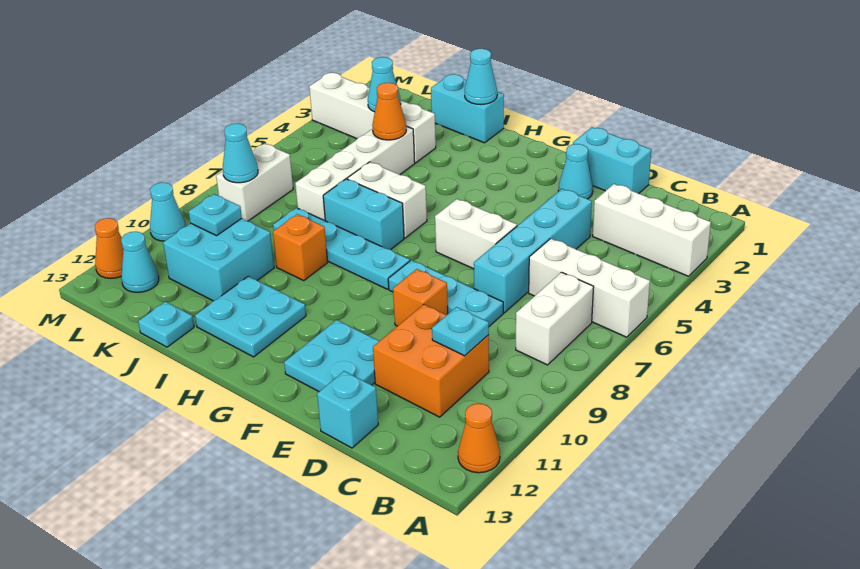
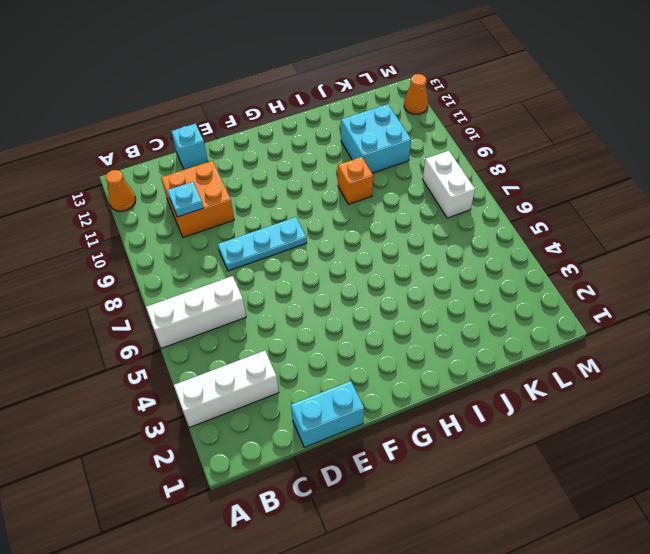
none -> white 1x2 brick [516,272,594,365]
none -> cyan 1x4 brick [474,189,592,313]
none -> cyan 1x1 cone [558,144,593,199]
none -> white 1x2 brick [435,199,517,269]

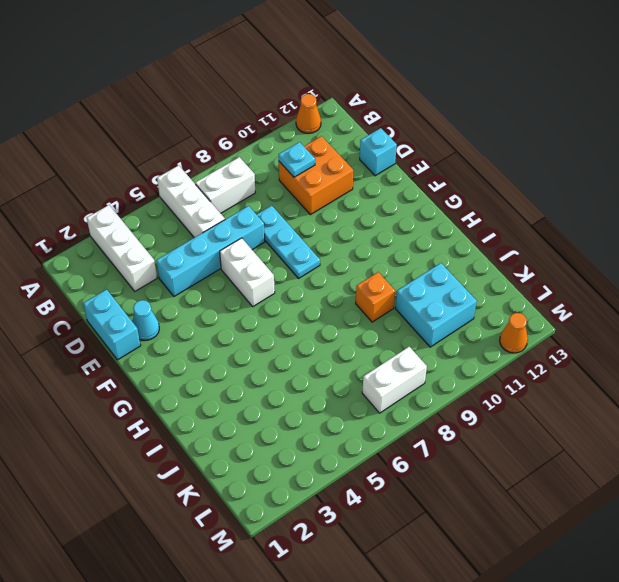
none -> orange 1x1 brick [393,269,448,326]
none -> cyan 2x2 plate [284,320,379,391]
none -> cyan 1x4 plate [273,208,410,289]
none -> white 1x2 brick [347,162,427,238]

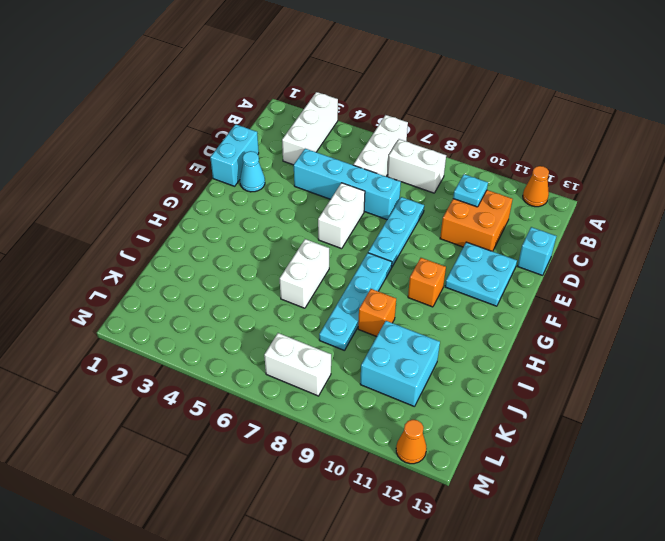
orange 1x1 brick [408,258,446,307] -> orange 1x1 brick moved to [393,269,448,326]
none -> cyan 1x2 brick [323,179,404,250]
none -> cyan 2x2 plate [195,276,306,357]
none -> cyan 1x2 brick [431,74,504,143]
none -> white 1x4 brick [309,73,436,163]

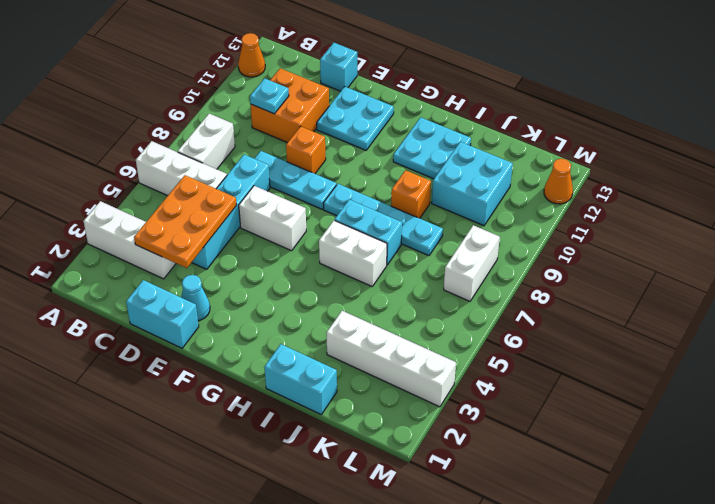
orange 2x3 plate [134,175,237,268] -> none
none -> white 1x4 brick [295,126,415,221]
none -> cyan 1x1 plate [138,302,194,347]
none -> cyan 1x1 cone [121,232,159,292]
none -> cyan 1x1 cone [150,182,185,241]

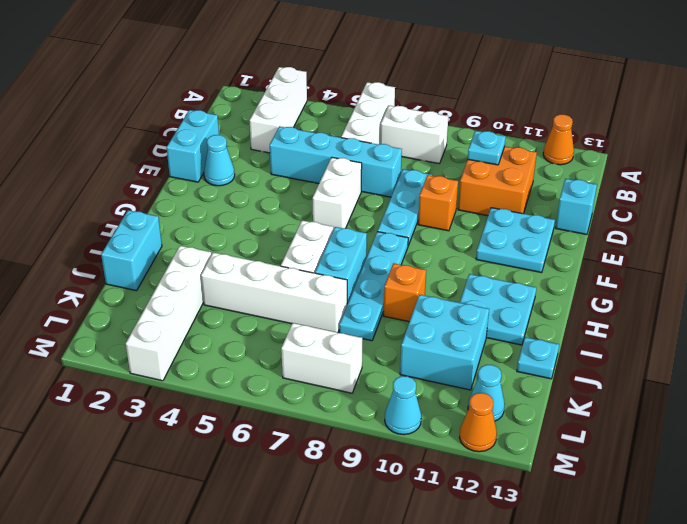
none -> cyan 1x1 cone [465,49,497,104]
none -> orange 1x1 cone [372,83,406,140]
none -> cyan 1x1 cone [368,57,401,112]
none -> cyan 1x1 plate [189,194,242,236]

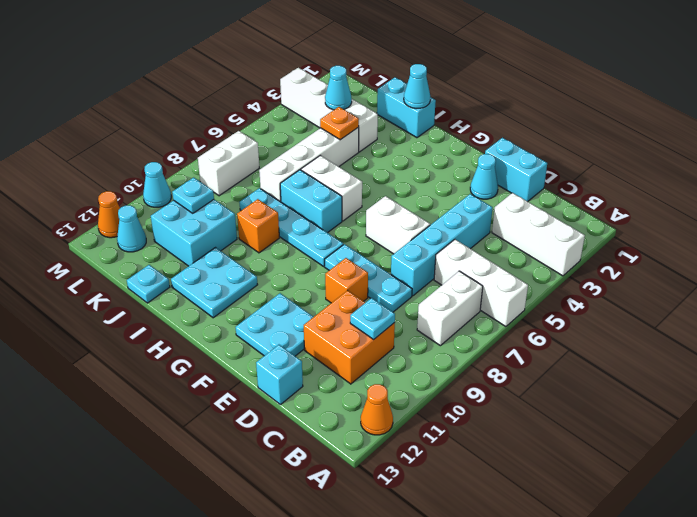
orange 1x1 plate [320,107,359,140] -> orange 1x1 cone [372,83,406,140]
none -> cyan 1x1 cone [223,124,258,183]

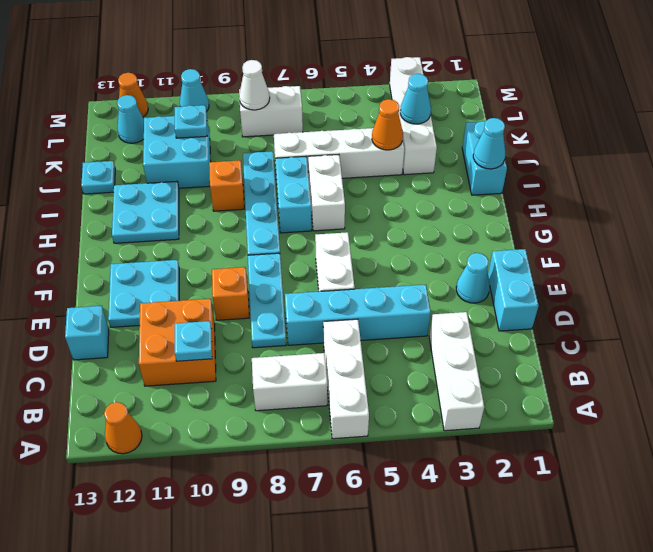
white 1x1 cone [239,60,270,110] -> cyan 1x1 cone [223,124,258,183]

